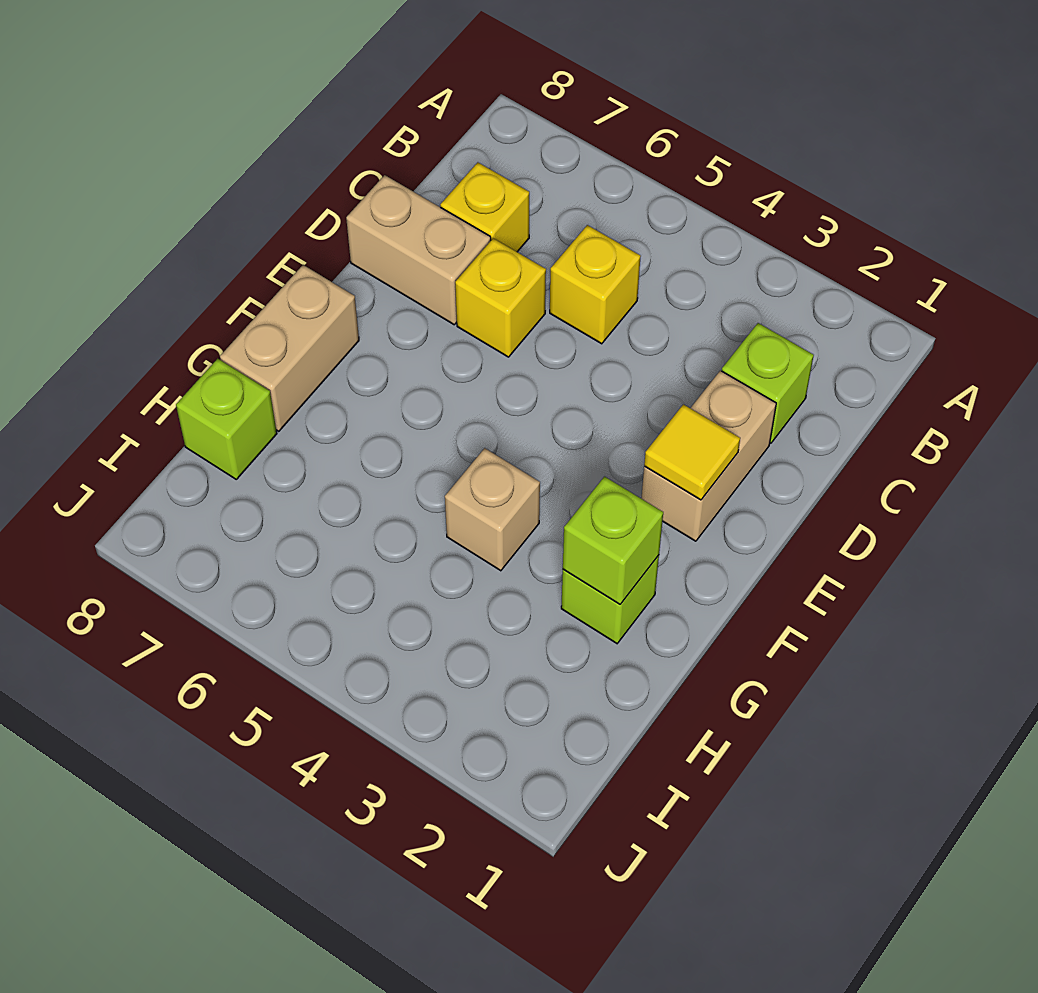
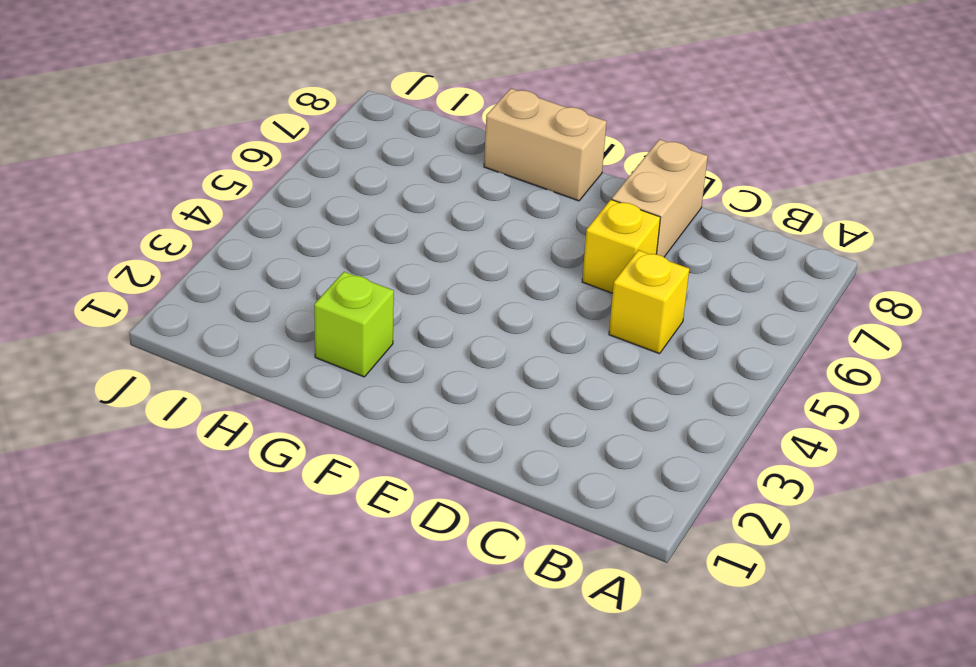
none -> lime 1x1 brick [722,323,814,443]
none -> yellow 1x1 brick [440,162,529,252]
none -> tan 1x2 brick [641,371,776,541]

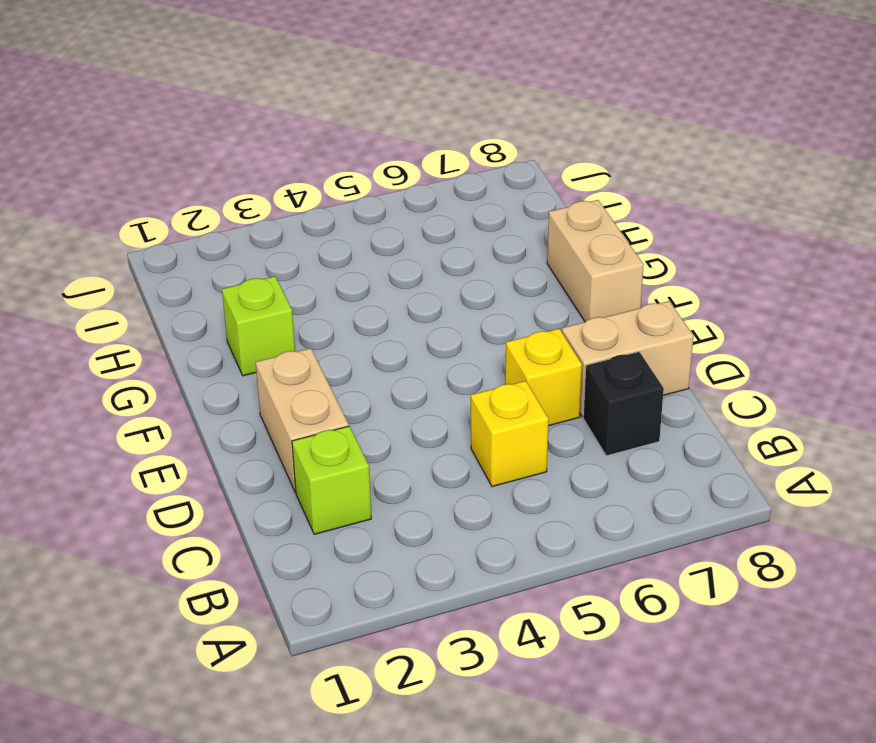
black 1x1 brick [583,352,664,456] -> yellow 1x1 brick [440,162,529,252]
none -> tan 1x1 brick [445,448,540,571]
none -> lime 1x1 brick [176,359,277,479]
none -> yellow 1x1 tile [644,404,740,500]

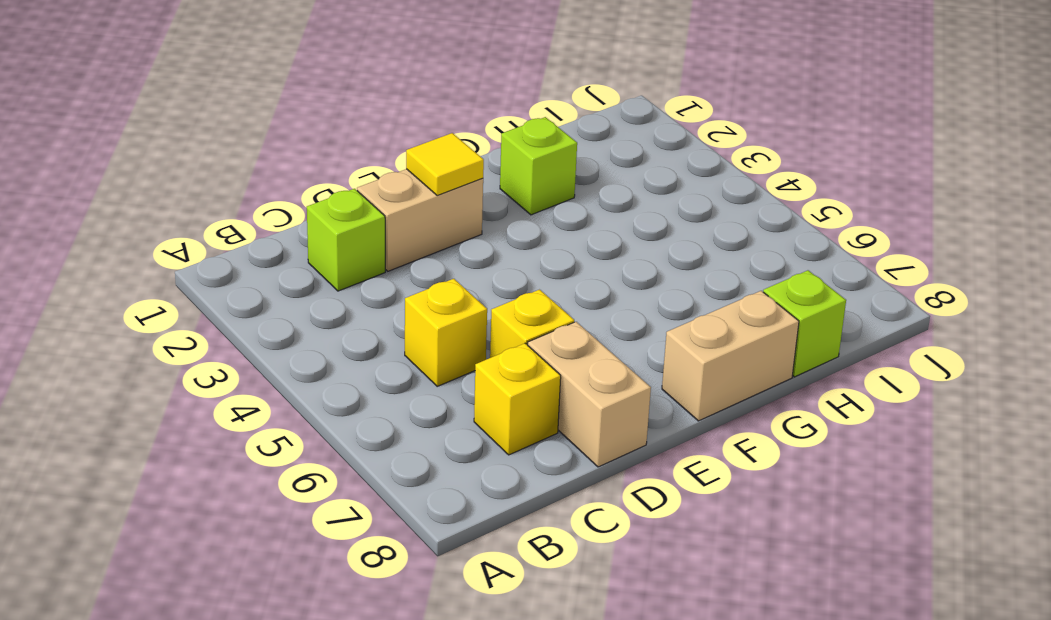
none -> tan 1x1 brick [445,448,540,571]
none -> lime 1x1 brick [563,477,663,604]

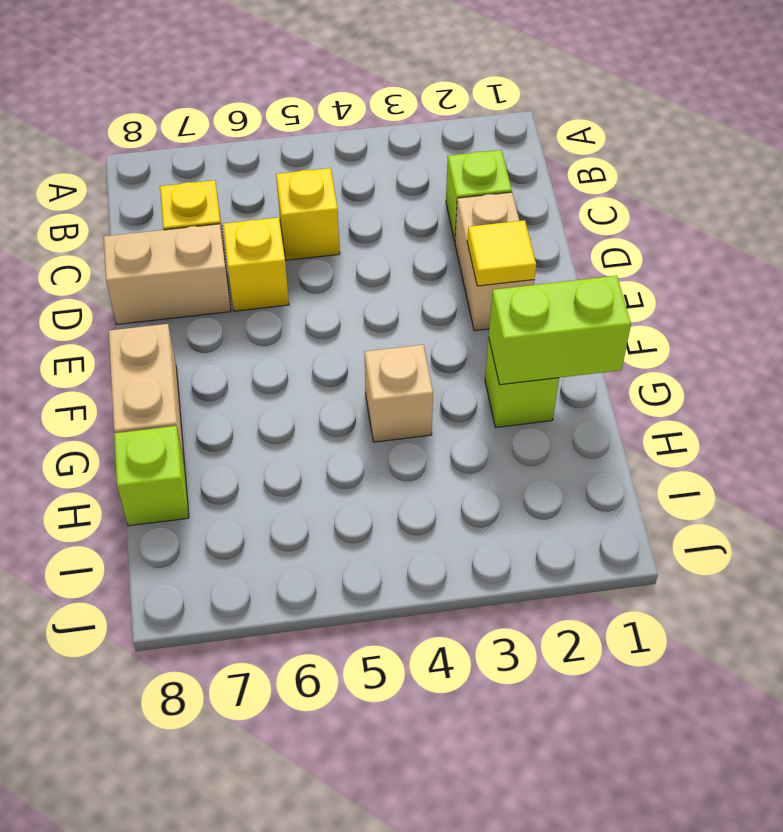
lime 1x2 brick [489,276,631,385] -> lime 1x1 brick [563,477,663,604]

